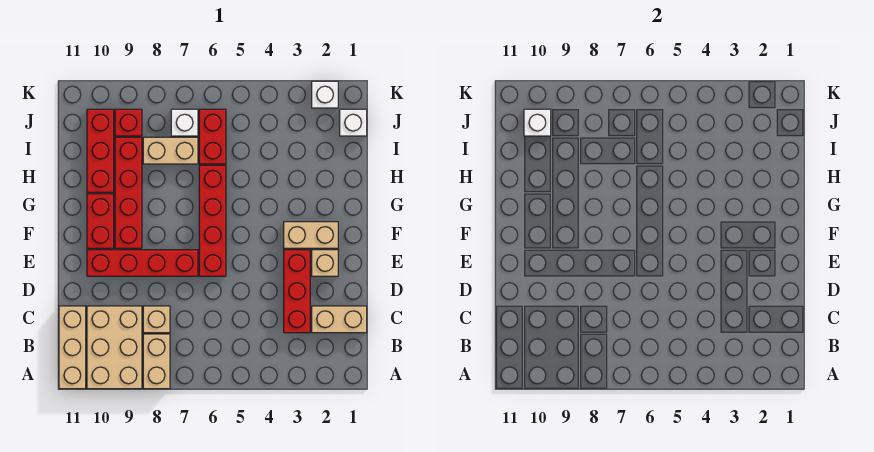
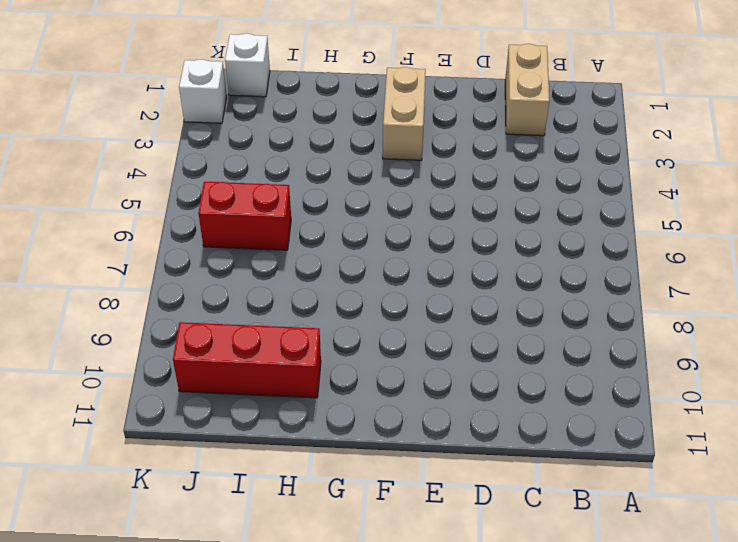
none -> tan 1x2 brick [143,334,170,389]
none -> tan 2x3 brick [87,306,142,389]
none -> tan 1x3 brick [59,306,86,389]

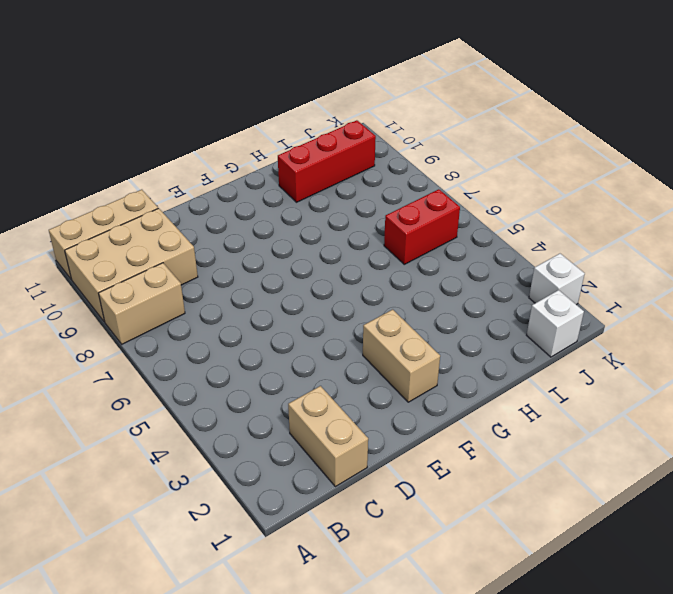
none -> red 1x3 brick [284,250,310,333]
none -> tan 1x1 brick [143,306,170,333]
none -> tan 1x1 brick [312,250,338,276]

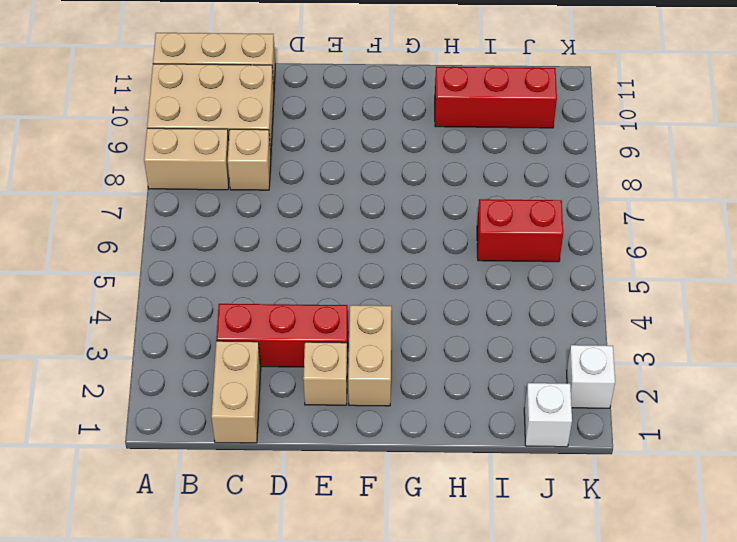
none -> red 1x4 brick [199,165,226,276]
none -> red 1x4 brick [87,250,198,276]
none -> red 1x4 brick [115,137,142,248]

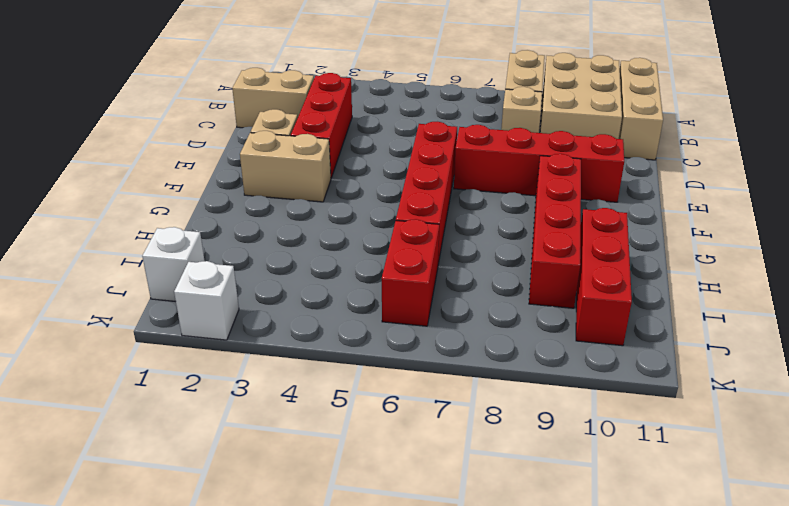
none -> red 1x2 brick [87,194,114,248]
none -> tan 1x2 brick [143,137,198,164]
none -> white 1x1 brick [171,109,198,136]

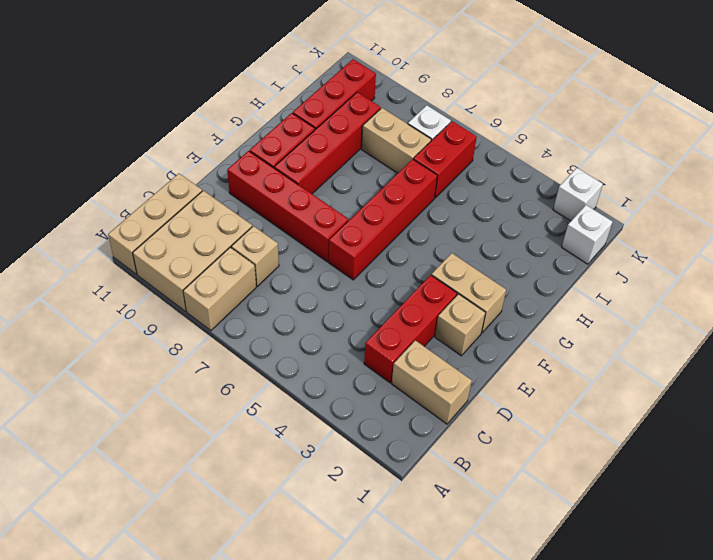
none -> red 1x1 brick [115,109,142,136]
none -> white 1x1 brick [524,109,551,136]

